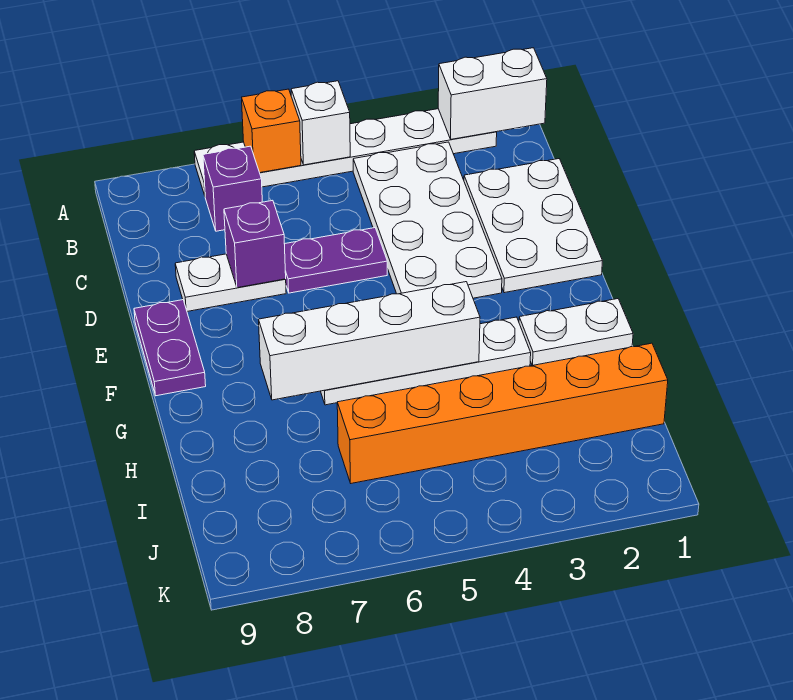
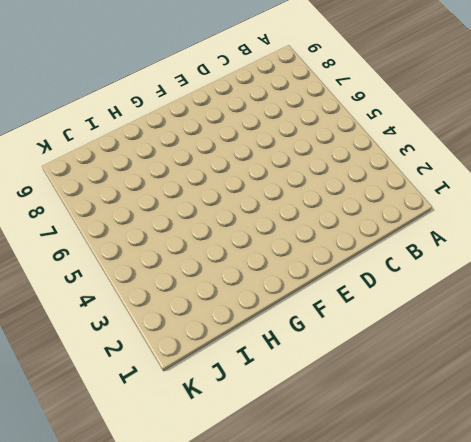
none -> white 1x6 plate [194,109,497,195]
none -> white 2x4 plate [353,142,502,298]
none -> purple 1x1 brick [203,146,262,231]

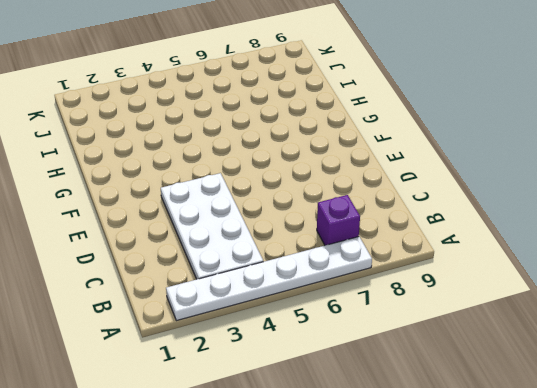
none -> white 2x3 plate [464,159,602,293]
none -> purple 1x2 plate [285,228,387,293]
none -> white 1x2 plate [175,254,286,311]

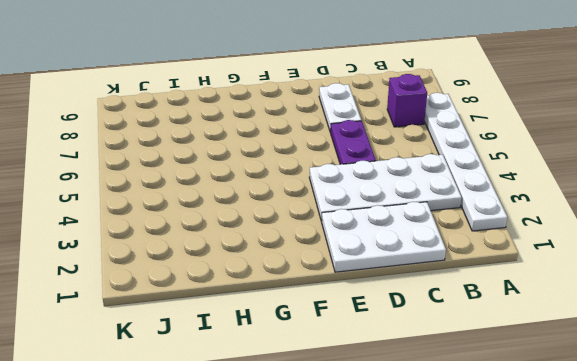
none -> purple 1x2 plate [134,300,206,396]
none -> white 1x2 plate [519,299,633,365]
none -> white 1x4 plate [321,317,531,405]

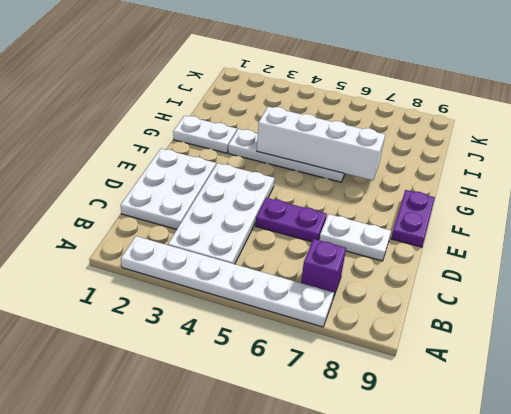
none -> orange 1x6 brick [337,343,668,483]
none -> white 1x2 brick [438,48,547,139]
none -> white 1x1 brick [291,81,350,165]

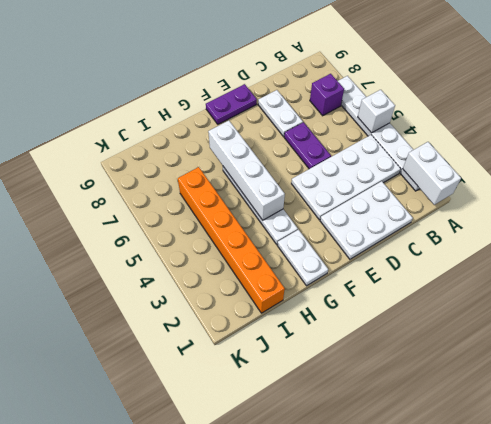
none -> orange 1x1 brick [242,89,301,173]
none -> purple 1x1 brick [224,200,286,288]

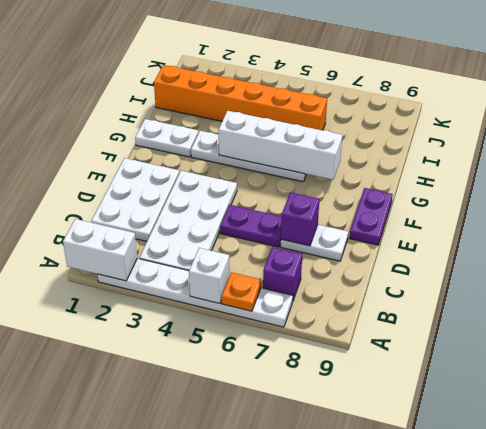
orange 1x1 plate [222,272,261,311] -> orange 1x1 brick [242,89,301,173]

